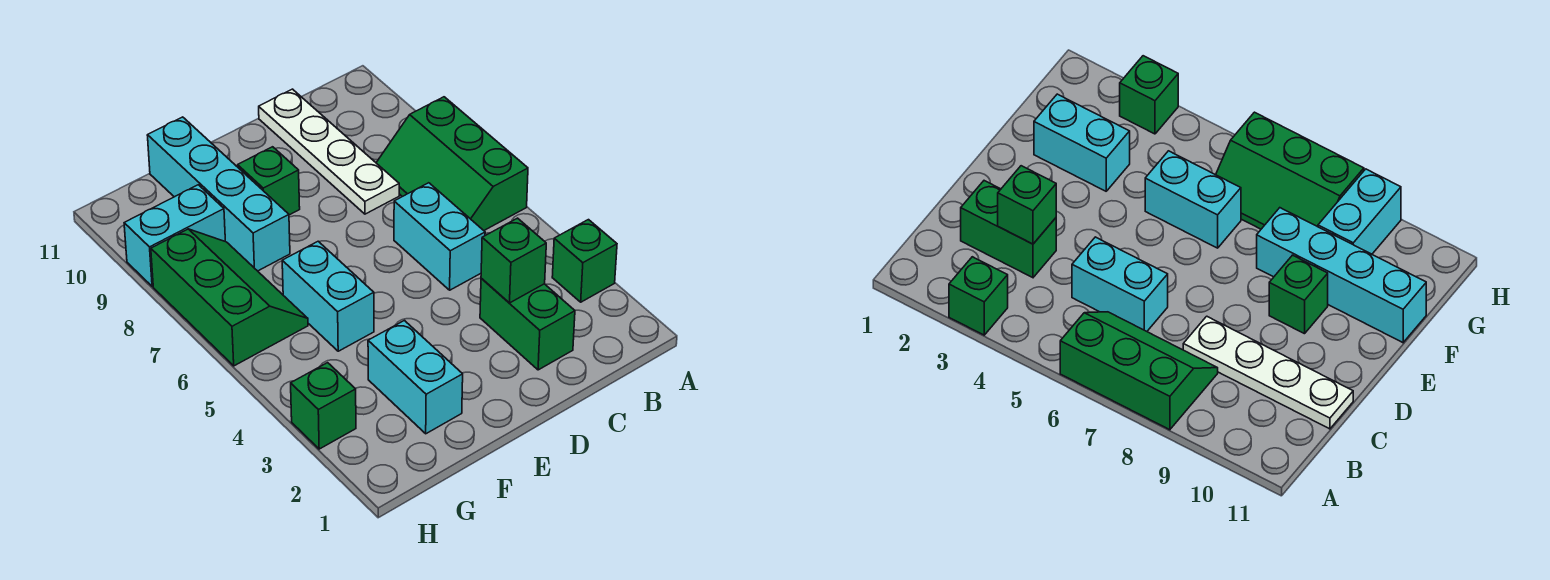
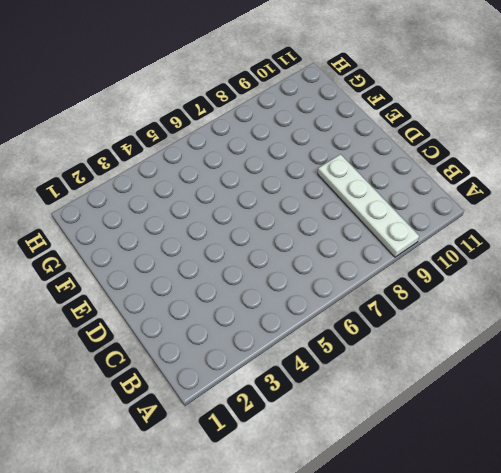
white 1x4 plate [318,154,419,257] -> white 1x4 plate turned to [259,89,399,214]
none -> green 1x1 brick [552,220,617,302]
none -> green 2x3 slope [376,97,528,230]
none -> green 1x2 brick [480,279,575,370]

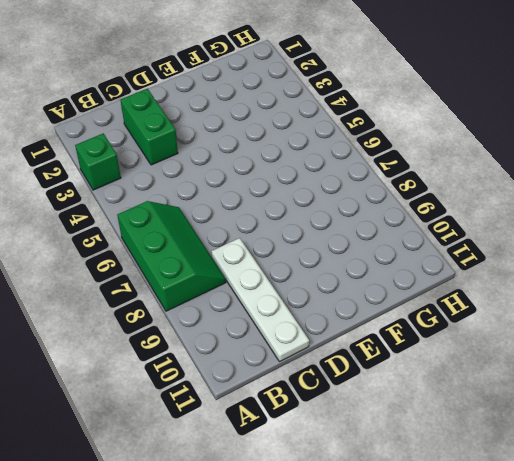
none -> cyan 1x2 brick [394,183,485,290]
none -> green 1x1 brick [238,147,300,215]
none -> cyan 1x2 brick [368,321,463,434]

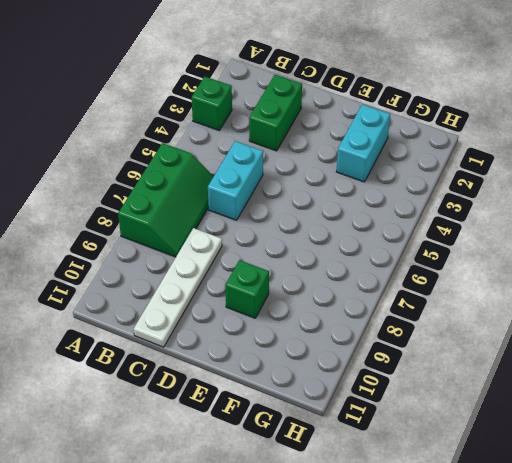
none -> cyan 1x2 brick [282,241,374,351]
none -> cyan 1x4 brick [147,117,290,271]
none -> green 2x3 slope [151,229,308,366]

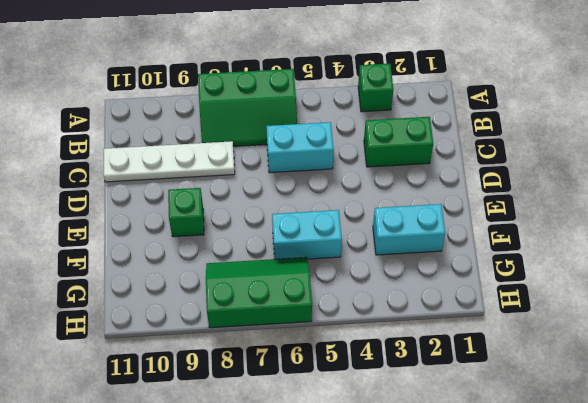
none -> cyan 1x4 brick [147,117,290,271]
none -> cyan 1x2 brick [124,185,225,287]
none -> green 1x1 brick [291,363,356,449]

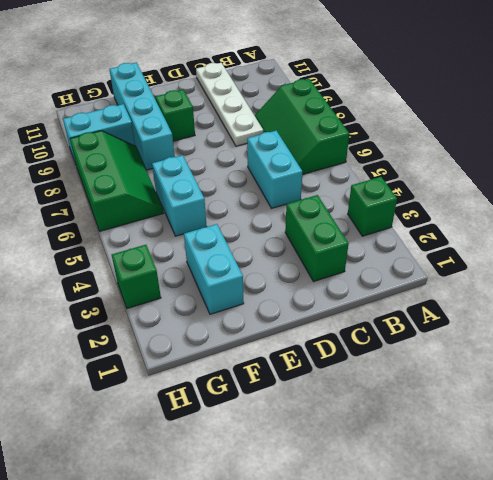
none -> green 1x1 brick [481,218,546,303]

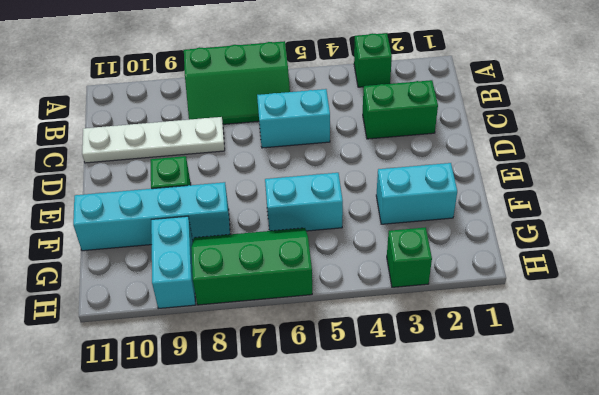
none -> green 1x1 brick [481,218,546,303]

